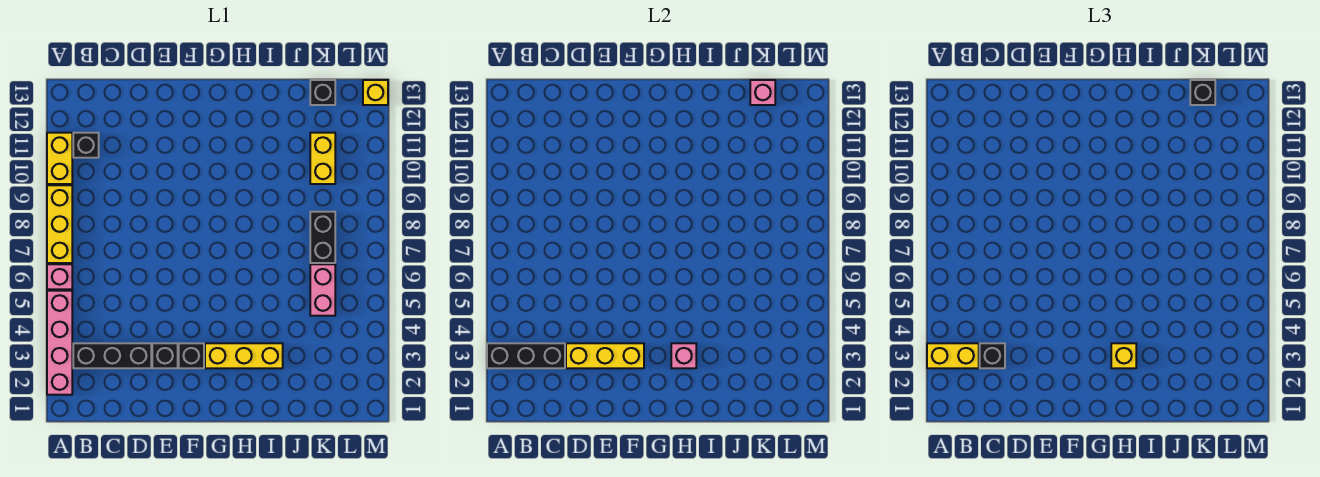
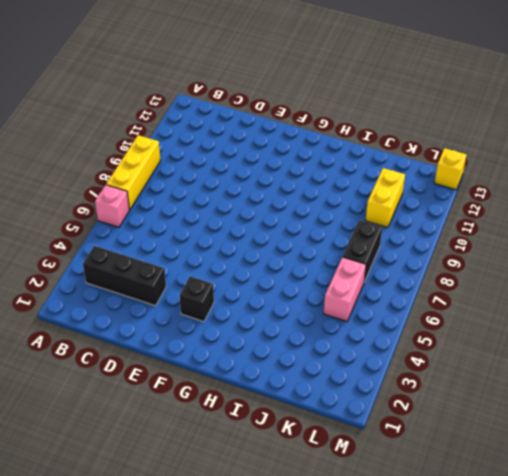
none -> pink 1x4 brick [47,291,72,395]
none -> yellow 1x2 brick [47,133,72,184]
none -> black 1x1 brick [73,133,99,158]

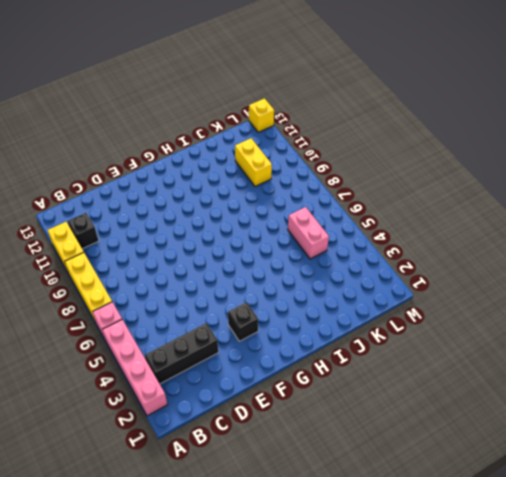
none -> black 1x1 brick [152,343,178,368]
none -> yellow 1x3 brick [205,343,283,368]
none -> black 1x2 brick [310,212,335,263]

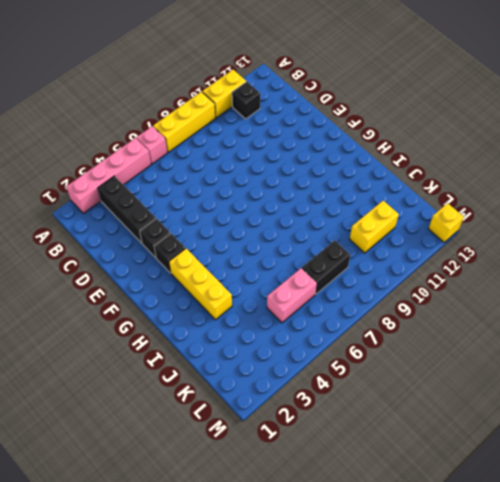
none -> black 1x1 brick [310,80,335,105]
none -> black 1x3 brick [487,343,565,368]
none -> yellow 1x3 brick [566,343,644,368]

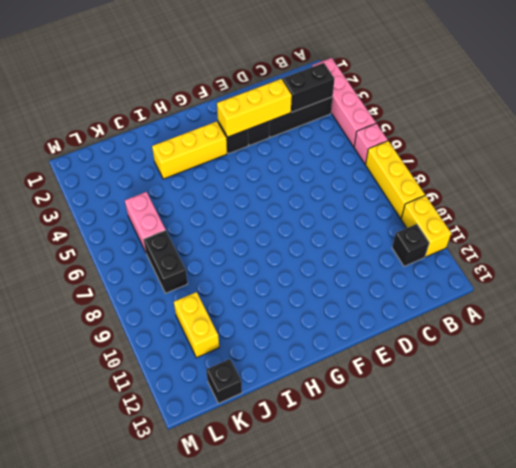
black 1x2 brick [282,63,334,112] -> black 1x3 brick [487,343,565,368]
none -> yellow 1x1 brick [363,80,388,105]
none -> pink 1x1 brick [671,343,696,368]
none -> pink 1x1 brick [750,80,775,105]

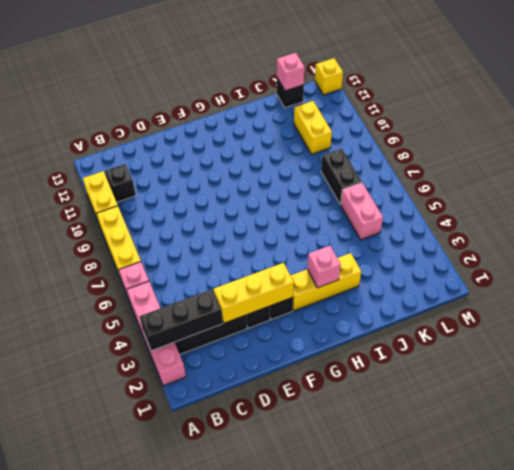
none -> yellow 1x2 brick [927,343,979,368]
none -> black 1x1 brick [980,343,1005,368]
none -> yellow 1x1 brick [1111,343,1136,368]

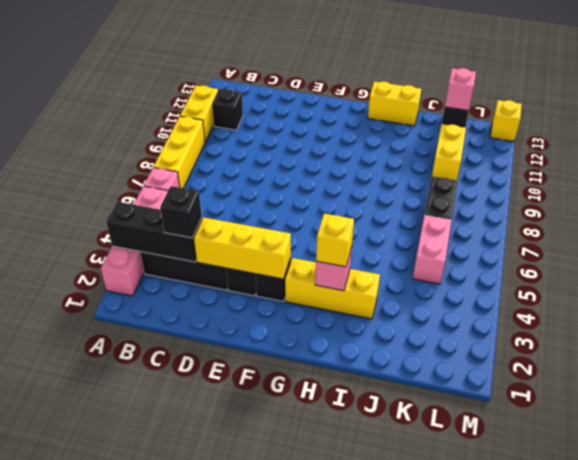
yellow 1x2 brick [368,81,421,126] -> yellow 1x2 brick moved to [927,343,979,368]
none -> black 1x1 brick [1190,80,1215,105]

